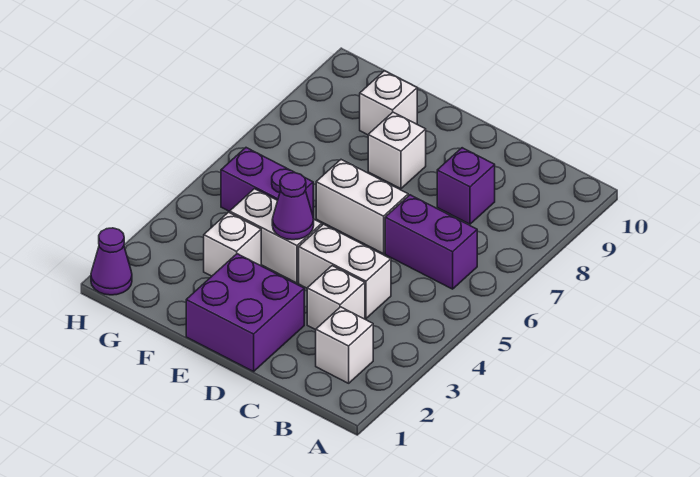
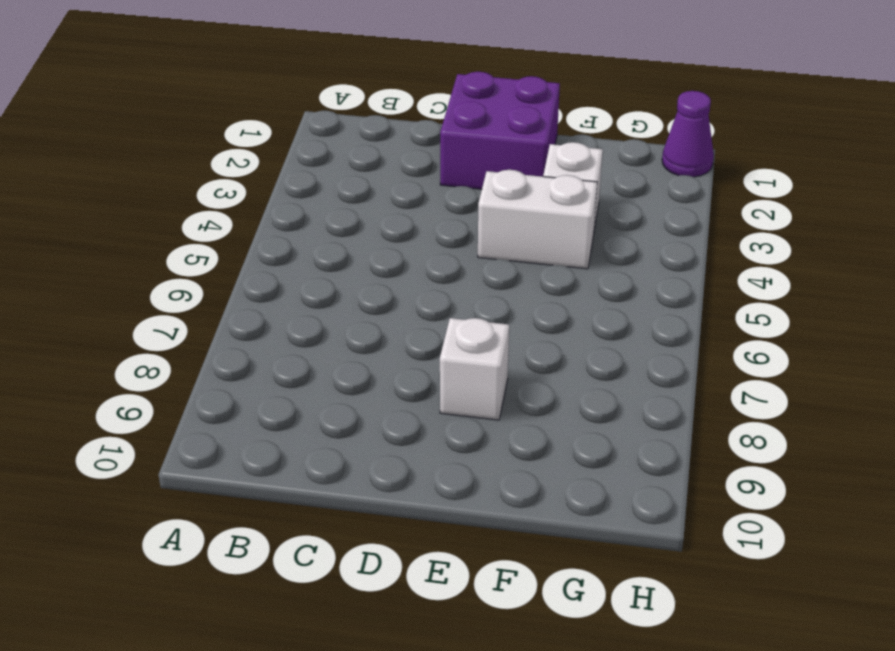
none -> white 1x1 brick [316,307,373,383]
none -> purple 1x2 brick [385,195,477,289]
none -> white 1x1 brick [307,266,365,330]

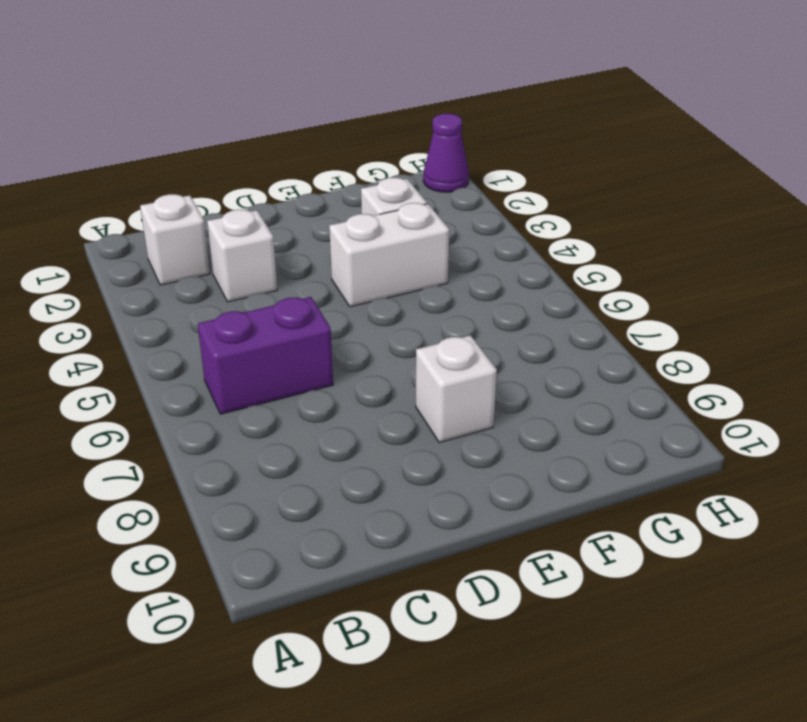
none -> white 1x2 brick [299,224,391,318]
none -> purple 1x1 brick [437,148,495,224]
none -> purple 2x2 brick [186,254,304,371]

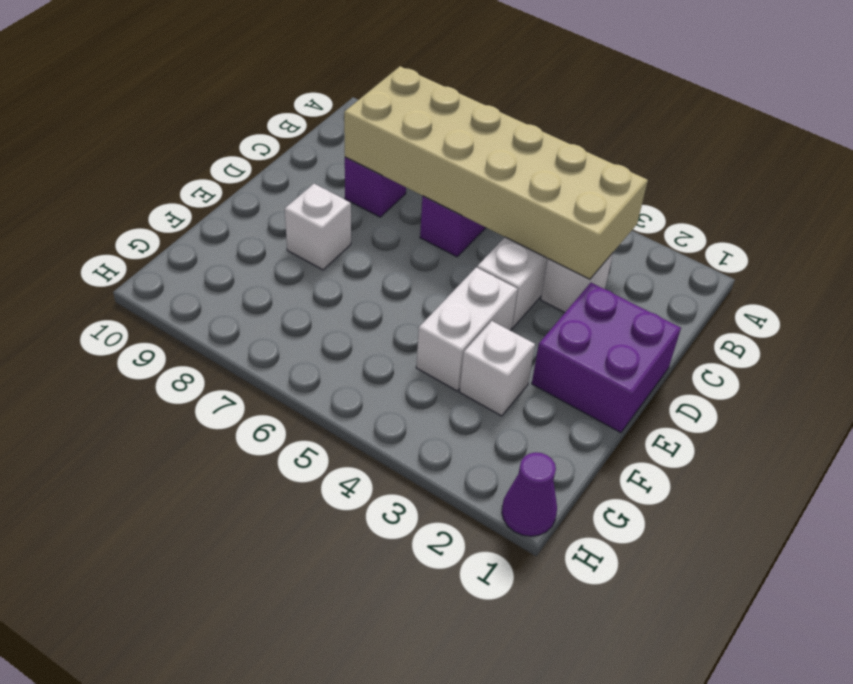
tan 2x6 brick [344,66,648,279] -> none
none -> white 1x1 brick [316,307,373,383]
none -> white 1x2 brick [316,160,408,254]
none -> purple 1x2 brick [221,148,313,215]

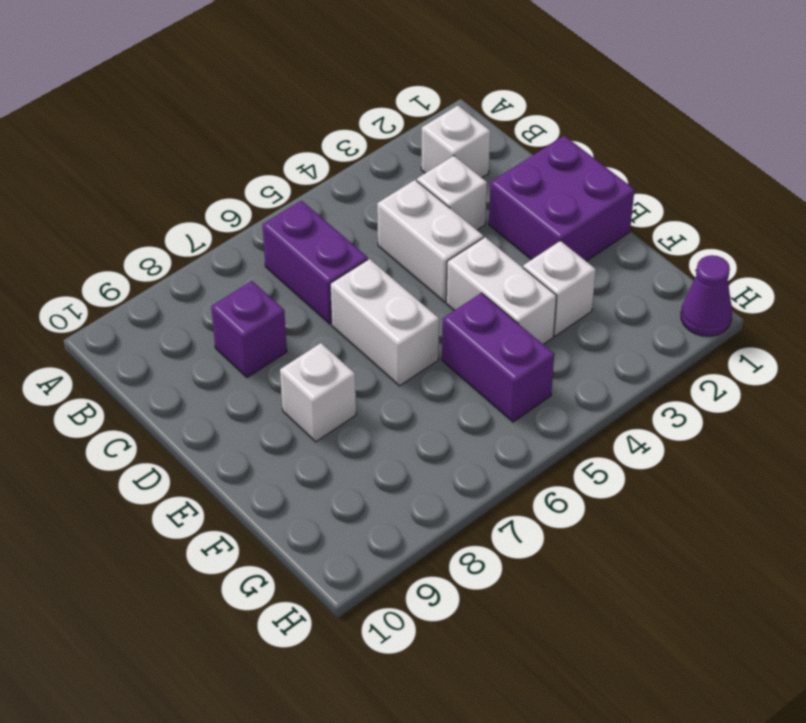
none -> white 1x1 brick [360,71,417,135]
none -> purple 1x1 cone [272,173,314,240]

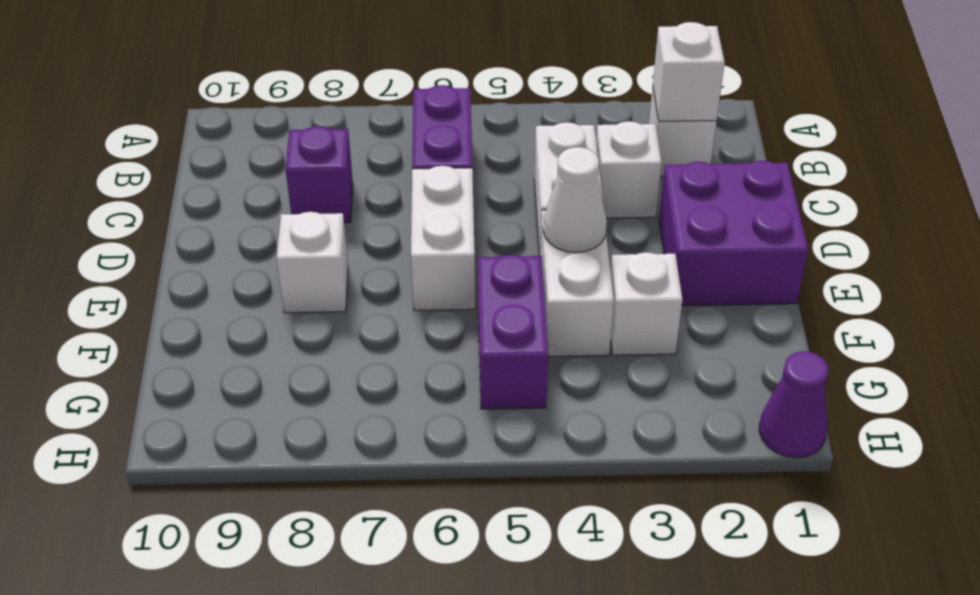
white 1x1 brick [653,22,725,121] -> white 1x1 brick moved to [360,71,417,135]
white 1x1 cone [543,147,607,253] -> purple 1x1 cone [272,173,314,240]

